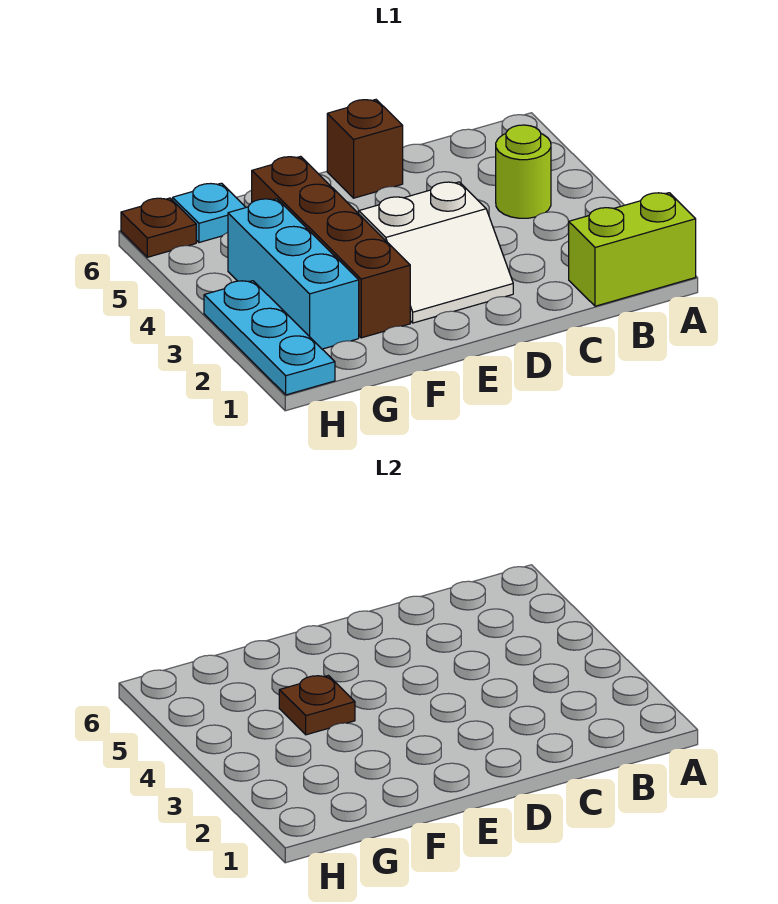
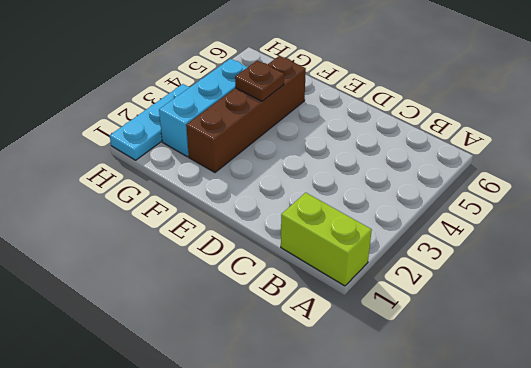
none -> lime 1x1 round brick [496,125,551,218]
none -> white 2x2 slope [358,182,513,323]

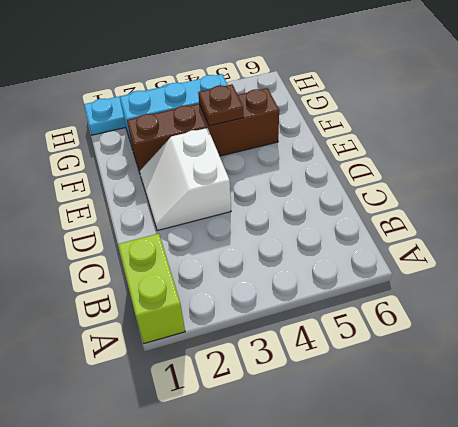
none -> lime 1x1 round brick [496,125,551,218]
none -> brown 1x1 brick [327,100,403,198]

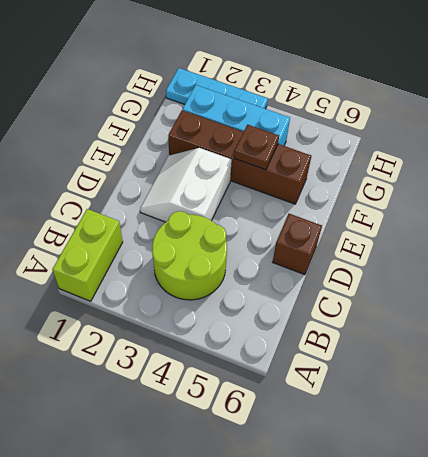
lime 2x2 round brick [152,211,227,300] -> lime 1x1 round brick [496,125,551,218]
none -> cyan 1x1 plate [173,183,246,243]
none -> brown 1x1 plate [121,198,196,257]

